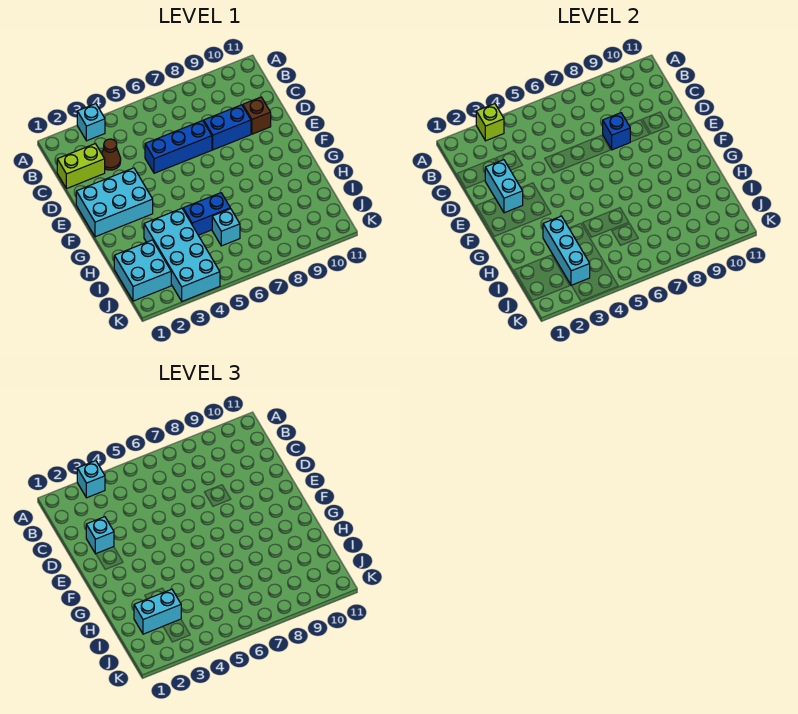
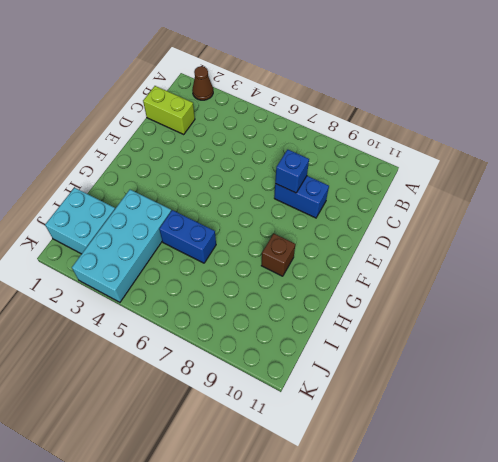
brown 1x1 cone [192,66,213,100] -> brown 1x1 cone moved to [102,139,121,170]
brown 1x1 brick [261,234,295,276] -> brown 1x1 brick moved to [243,97,271,134]
none -> cyan 1x1 brick [77,104,105,141]
none -> blue 1x3 brick [145,121,212,173]
none -> cyan 2x3 brick [76,168,153,237]

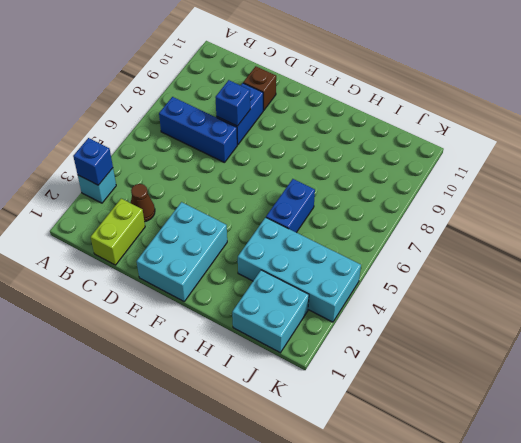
blue 1x1 brick [73,138,113,185] -> lime 1x1 brick [476,104,504,141]
blue 1x3 brick [159,97,237,163] -> blue 1x3 brick turned to [145,121,212,173]
none -> cyan 1x1 brick [212,209,240,246]
none -> cyan 1x2 brick [485,160,523,213]
none -> cyan 1x3 brick [543,216,590,286]

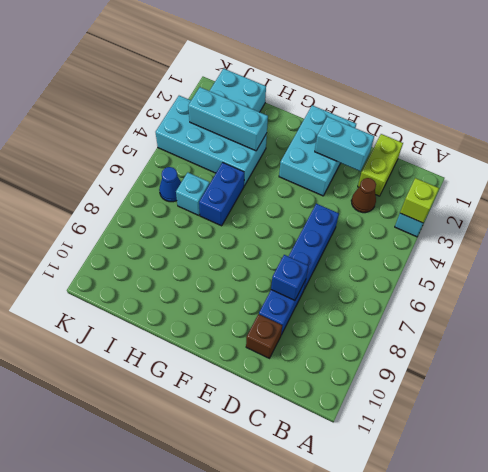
blue 1x1 cone [159,167,181,202] -> none
none -> cyan 1x1 brick [77,461,105,498]
none -> cyan 1x1 brick [86,517,114,554]
none -> cyan 1x2 brick [134,589,181,634]

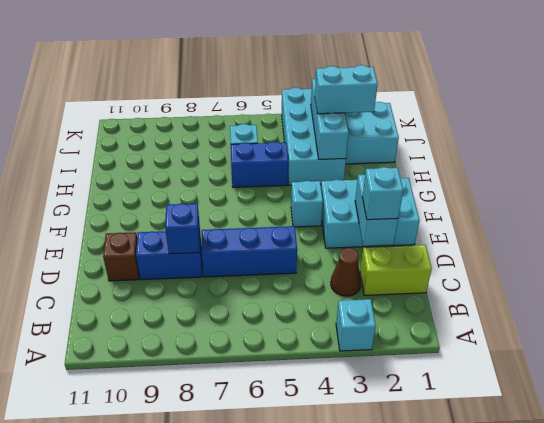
cyan 1x1 brick [291,181,323,227] -> cyan 1x1 brick moved to [77,461,105,498]
none -> lime 1x1 brick [476,104,504,141]

